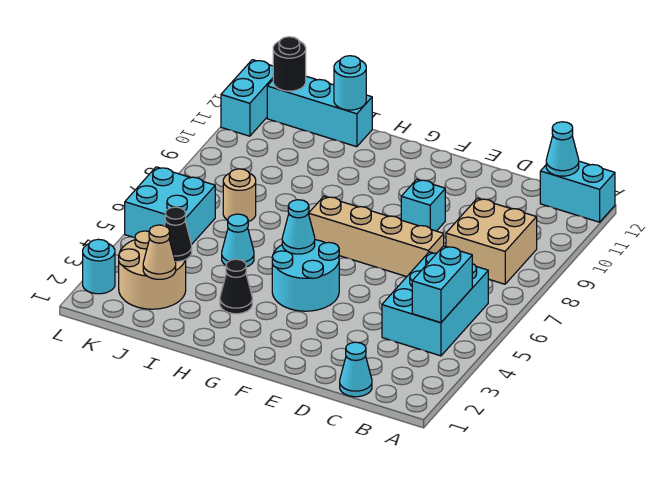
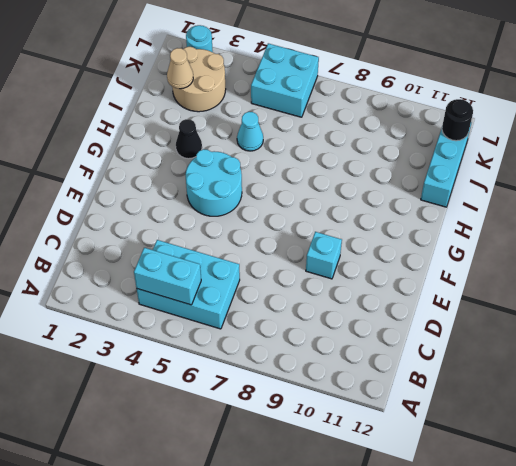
none -> cyan 1x2 brick [540,161,615,222]
none -> tan 2x2 brick [446,198,537,284]
none -> cyan 1x1 cone [340,342,372,397]

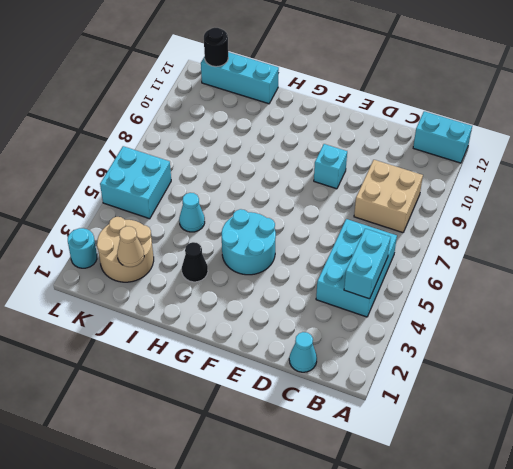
none -> tan 1x4 brick [309,196,444,277]
none -> tan 1x1 round brick [223,169,256,222]
none -> cyan 1x2 brick [221,60,273,136]

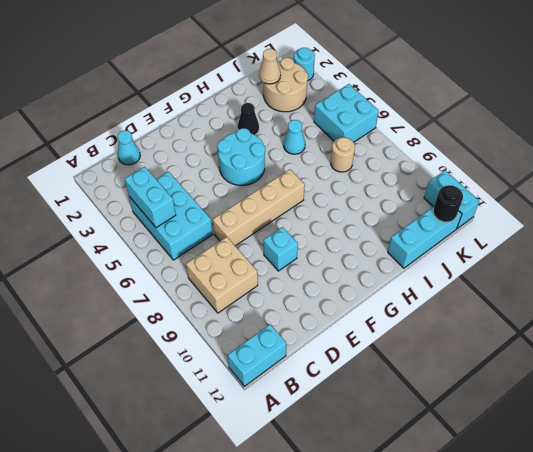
none -> cyan 1x1 cone [546,122,579,176]
none -> cyan 1x1 cone [282,200,315,254]
none -> cyan 1x1 round brick [334,56,366,110]

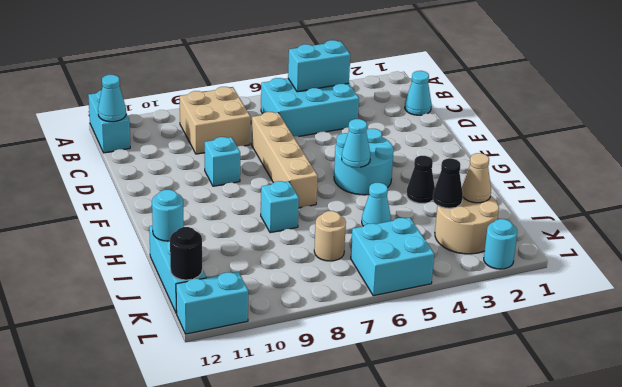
cyan 1x1 brick [261,181,299,233] -> none

